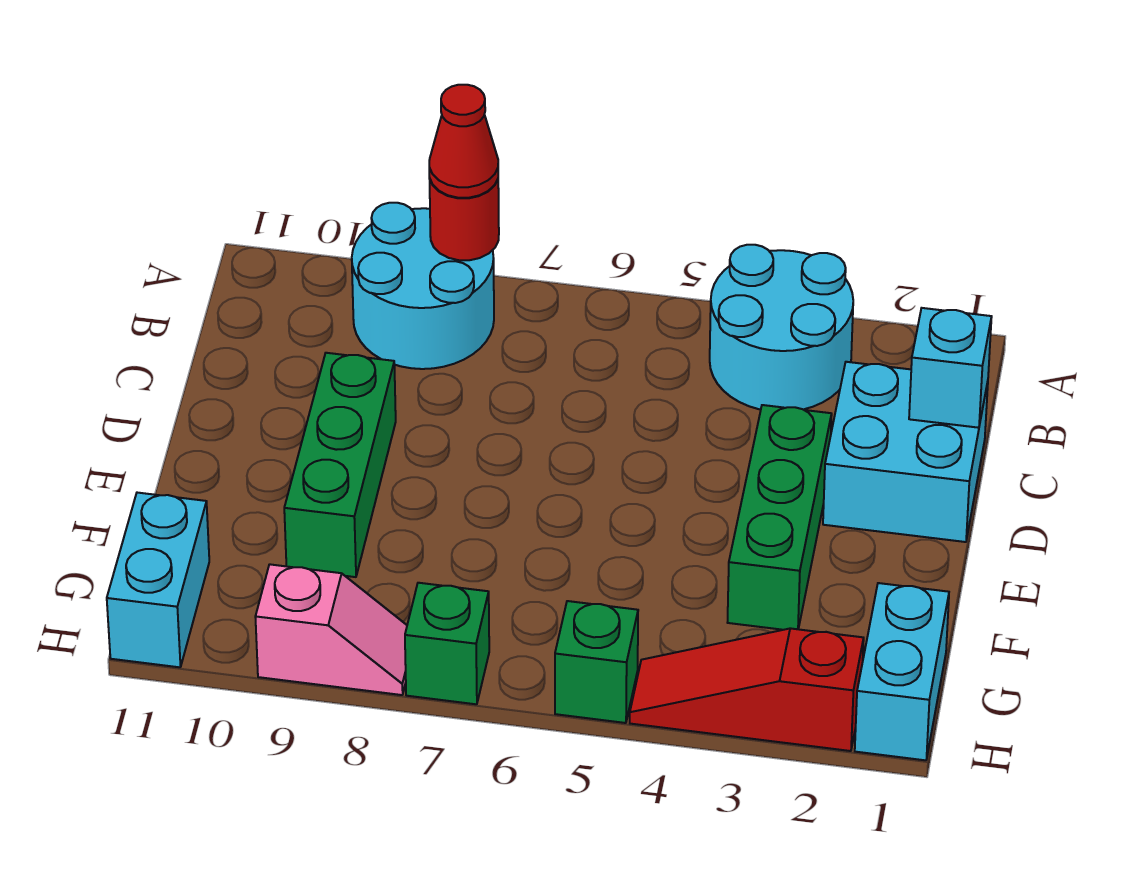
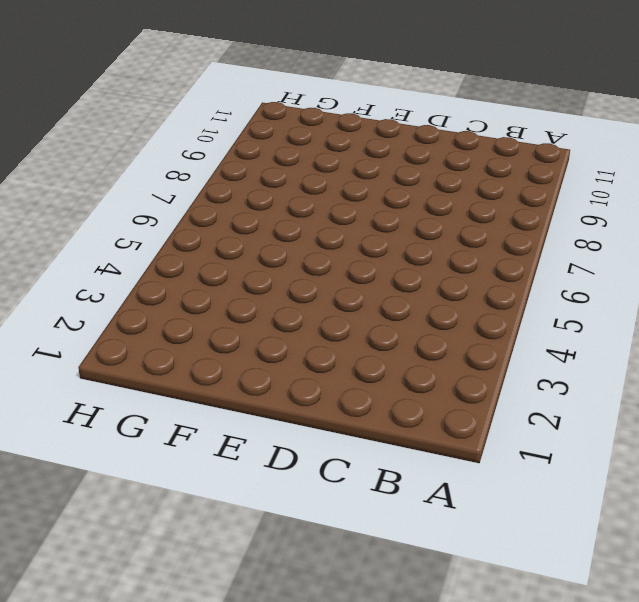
none -> cyan 2x2 round brick [710,245,853,410]
none -> cyan 2x2 round brick [352,203,494,369]
none -> cyan 2x2 brick [823,362,988,542]

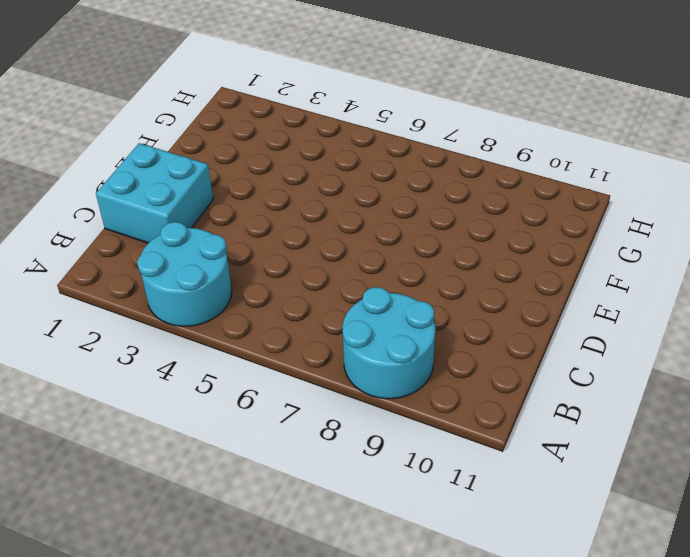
none -> green 1x3 brick [727,405,832,630]
none -> green 1x3 brick [284,353,396,577]
none -> cyan 1x2 brick [855,583,949,760]

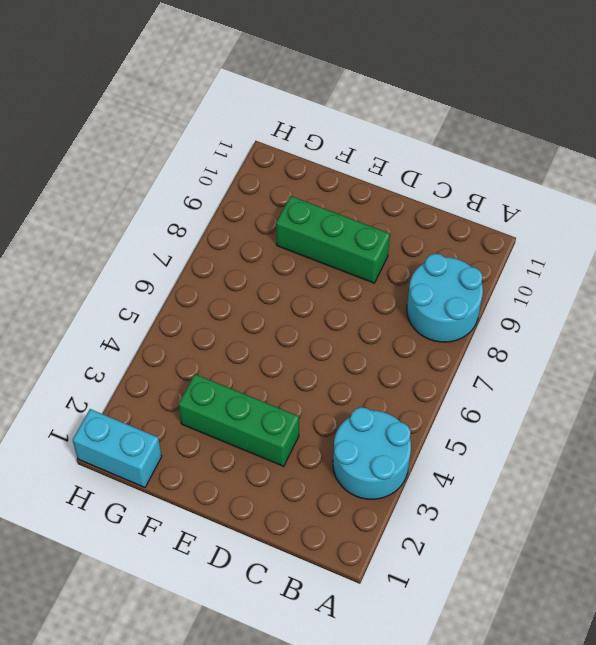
none -> cyan 2x2 brick [823,362,988,542]
none -> cyan 1x2 brick [107,493,209,667]
none -> red 1x3 slope [630,628,864,751]

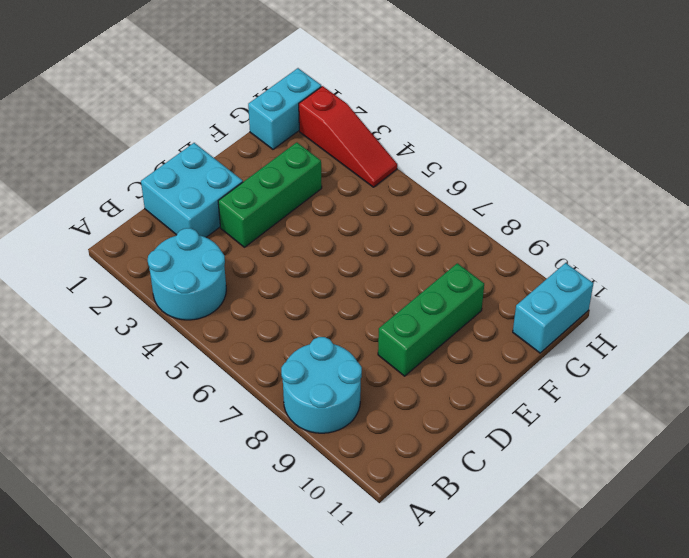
none -> green 1x1 brick [555,601,638,723]
none -> green 1x1 brick [405,583,489,704]
none -> pink 1x2 slope [255,564,407,695]

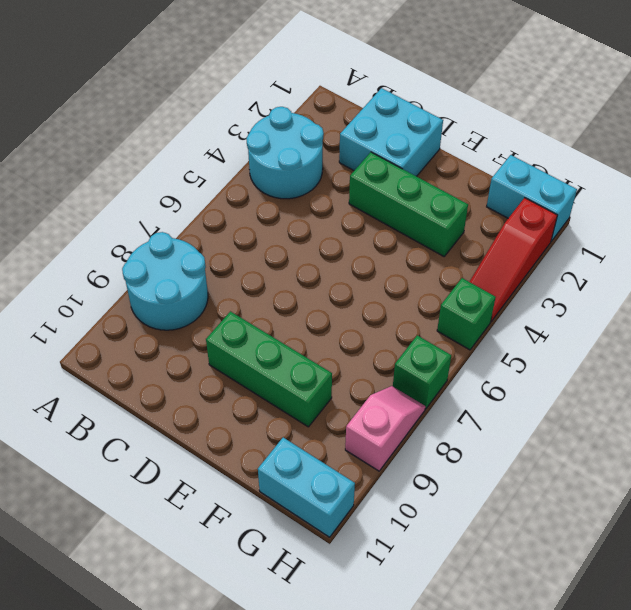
none -> red 1x1 round brick [429,178,499,260]
none -> cyan 1x1 brick [909,308,992,428]
none -> red 1x1 cone [429,85,498,198]

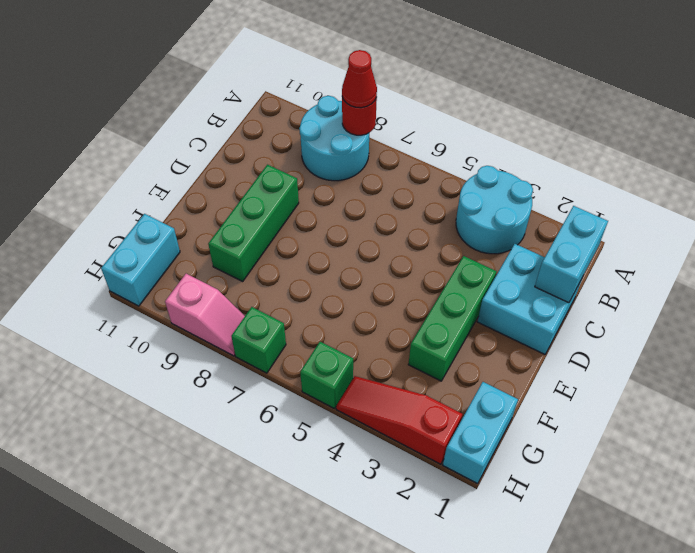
cyan 1x2 brick [535,206,608,303] -> cyan 1x1 brick [909,308,992,428]

